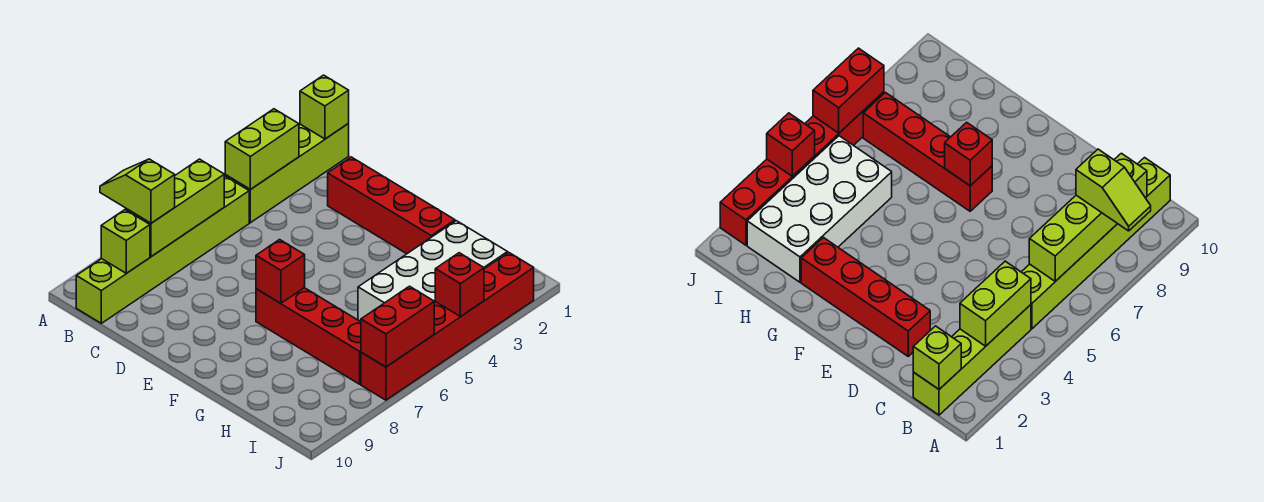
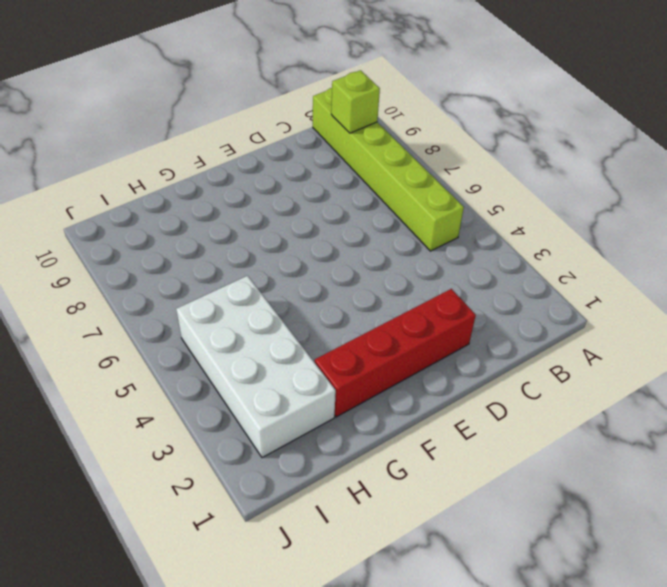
none -> lime 1x4 brick [225,124,349,223]
none -> red 1x4 brick [256,288,361,384]
none -> red 1x6 brick [361,252,534,400]

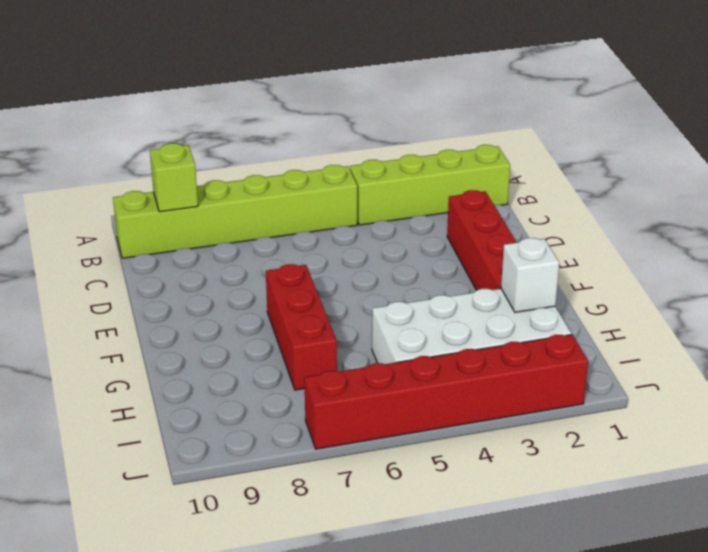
red 1x3 brick [266,264,337,390] -> red 1x4 brick [256,288,361,384]
white 1x1 brick [501,238,559,312] -> none
none -> lime 1x1 brick [300,75,349,139]
none -> lime 1x2 brick [225,109,299,190]
none -> lime 1x3 brick [126,159,224,257]

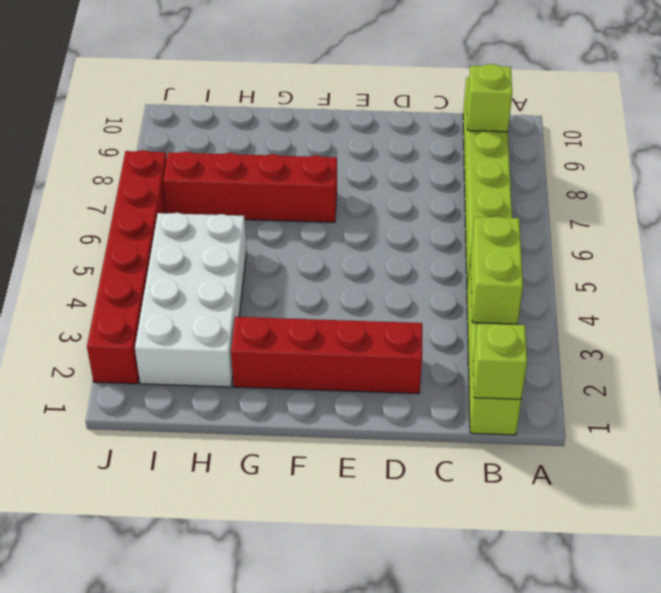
none -> lime 1x3 brick [126,159,224,257]
none -> red 1x1 brick [256,240,305,303]
none -> red 1x1 brick [435,253,484,317]

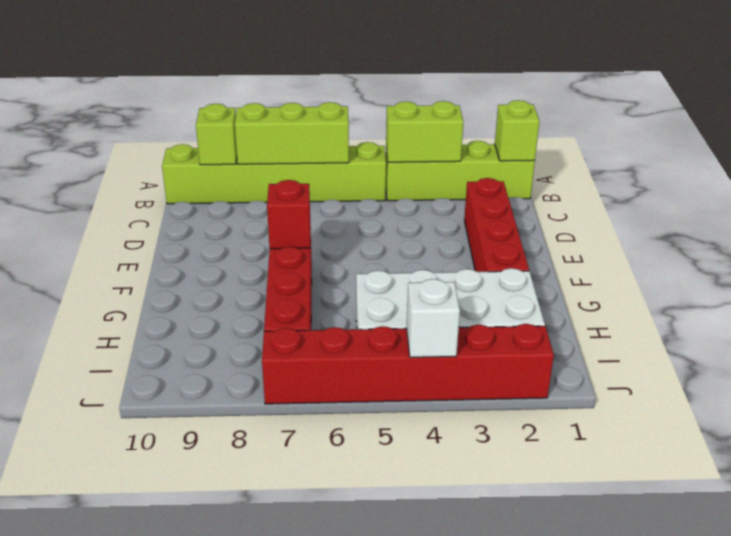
white 1x1 brick [407,279,460,357] -> red 1x1 brick [435,253,484,317]
none -> red 1x2 brick [361,286,434,367]
none -> lime 1x2 slope [100,159,175,223]

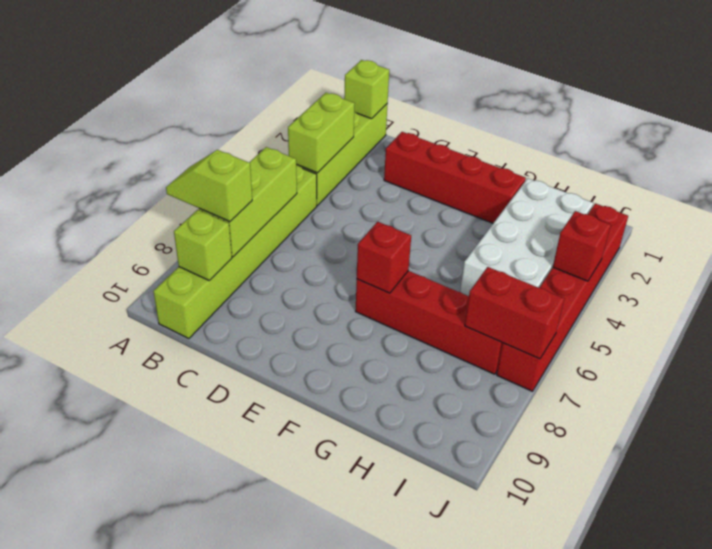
red 1x2 brick [465,267,564,359] -> red 1x2 brick turned to [361,286,434,367]

